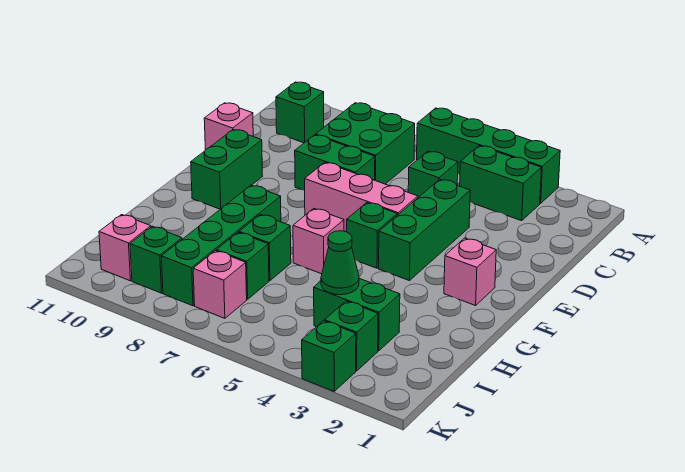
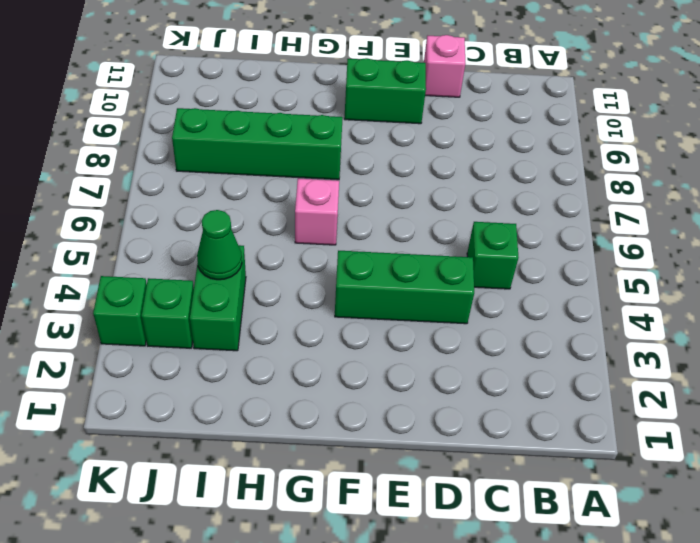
none -> green 1x4 brick [417,108,560,203]
none -> green 1x2 brick [460,146,541,221]
none -> green 2x2 brick [316,103,415,184]

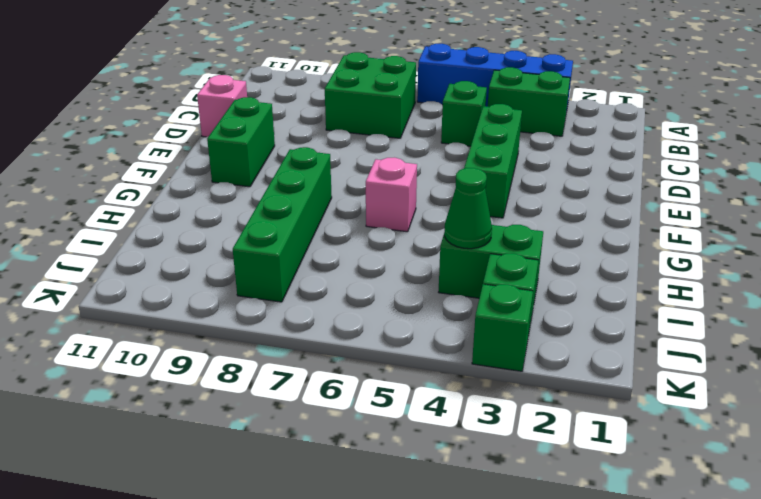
blue 1x4 brick [417,44,573,112] -> green 1x4 brick [417,108,560,203]
none -> green 1x1 brick [276,82,324,143]
none -> green 1x2 brick [295,135,375,190]
none -> pink 1x3 brick [305,162,418,231]

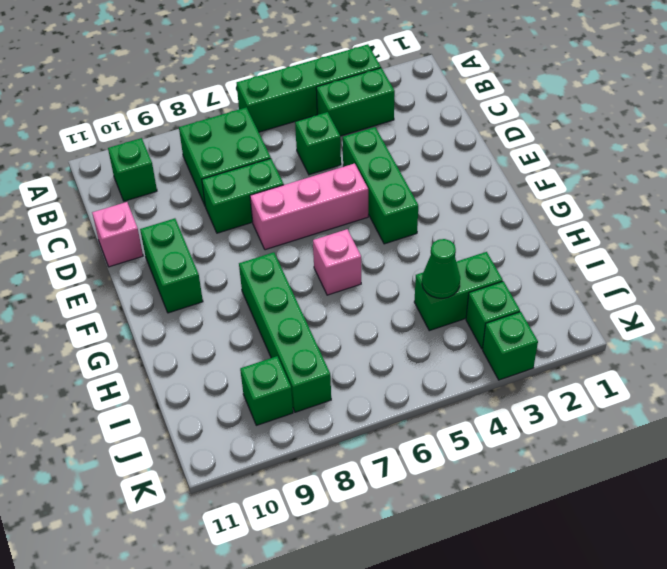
none -> pink 1x1 brick [444,238,496,306]
none -> green 1x1 brick [347,203,397,268]
none -> green 1x1 brick [239,214,291,281]

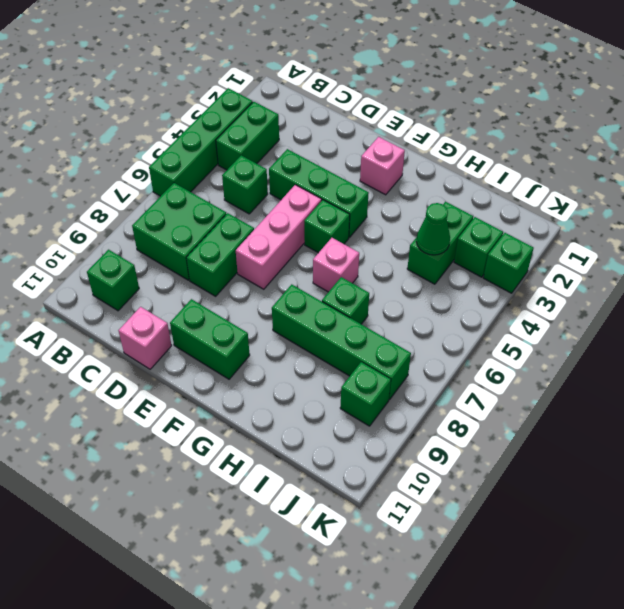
none -> green 1x1 brick [216,232,269,299]
none -> pink 1x1 brick [193,251,247,318]
none -> pink 1x1 brick [99,215,151,281]

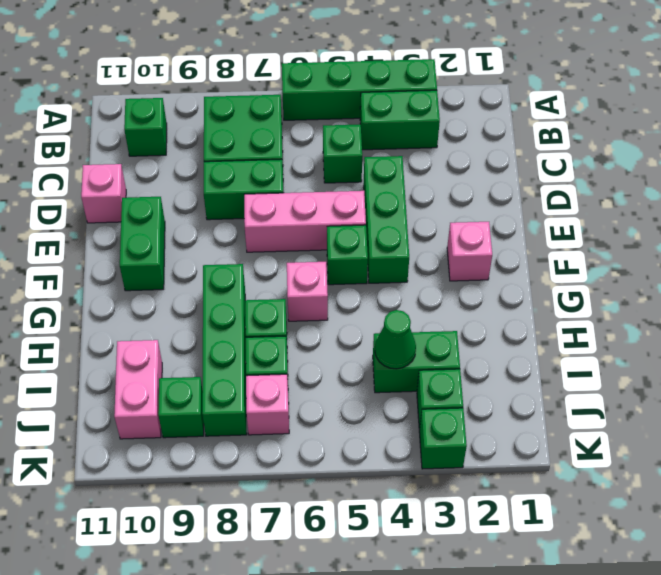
pink 1x2 brick [114,340,162,439] -> pink 1x1 brick [99,215,151,281]

